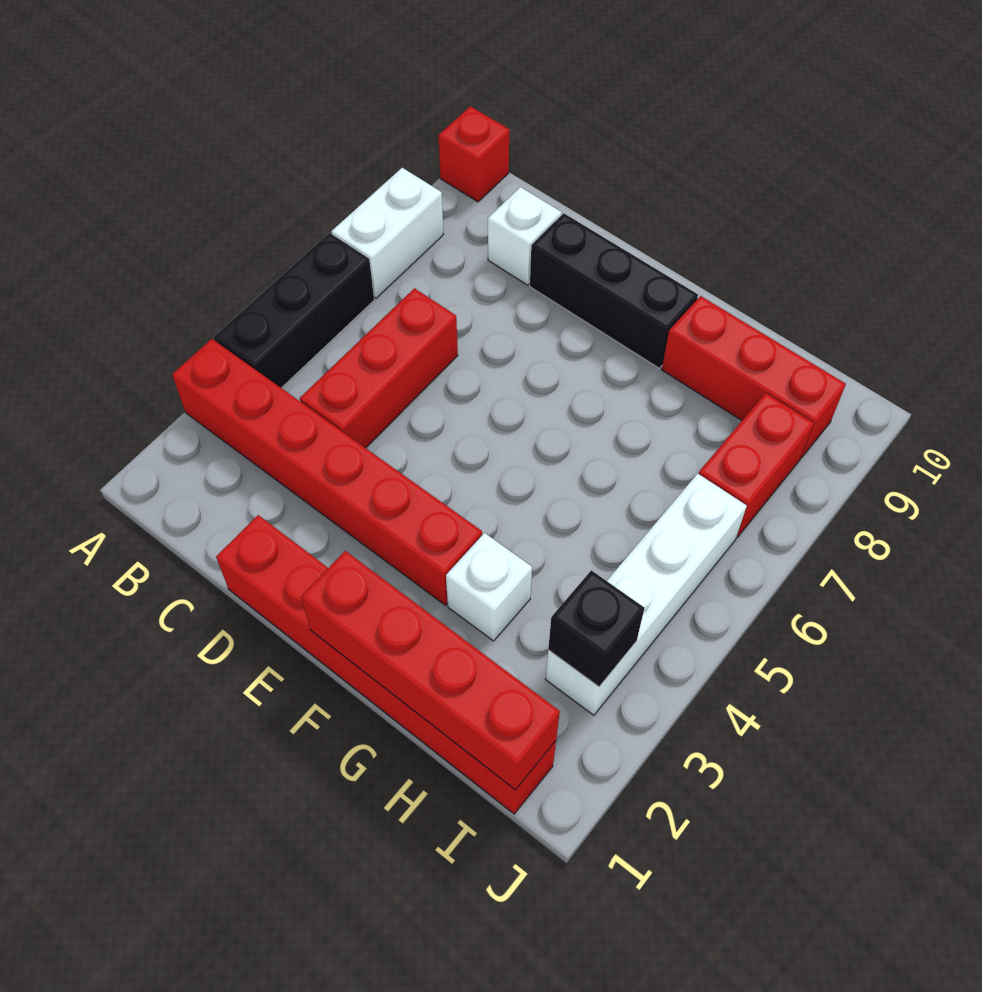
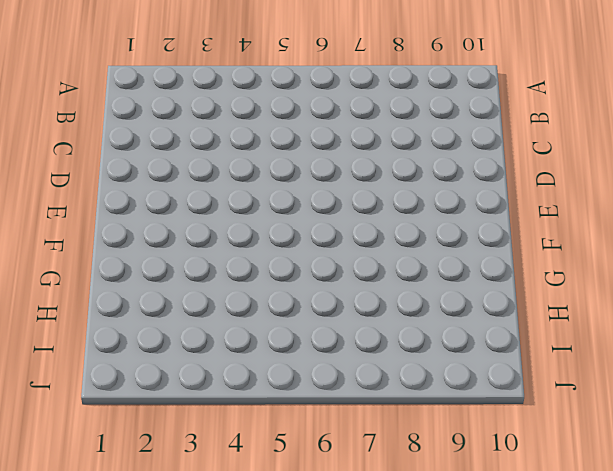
none -> red 1x6 brick [172,339,482,605]
none -> black 1x3 brick [214,233,374,388]
none -> white 1x2 brick [331,168,444,298]

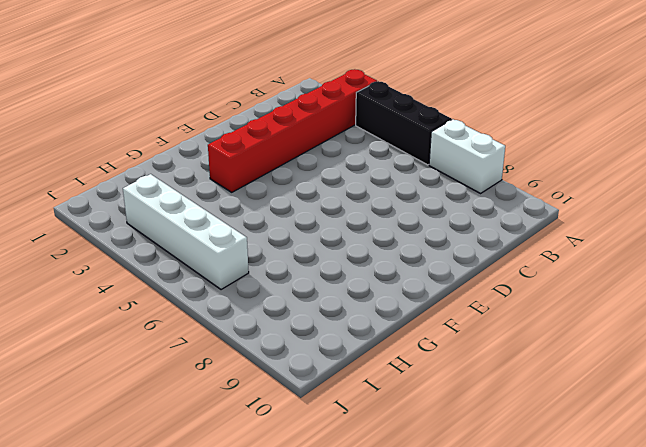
none -> red 1x1 brick [438,106,509,202]
none -> red 1x3 brick [300,288,458,448]
none -> white 1x1 brick [488,187,562,285]

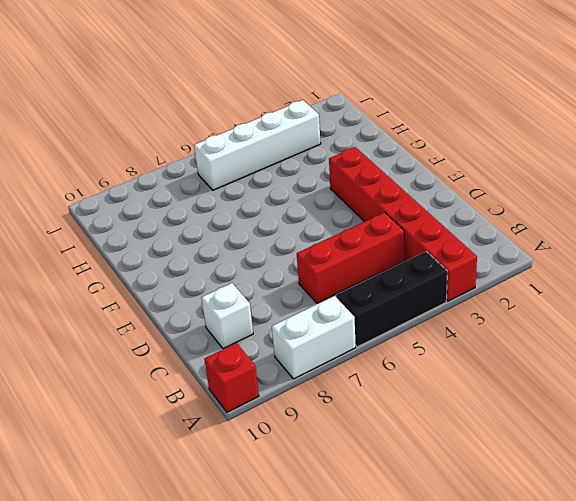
none -> red 1x6 brick [216,515,556,814]
none -> black 1x3 brick [530,213,698,368]
none -> white 1x1 brick [446,533,532,641]

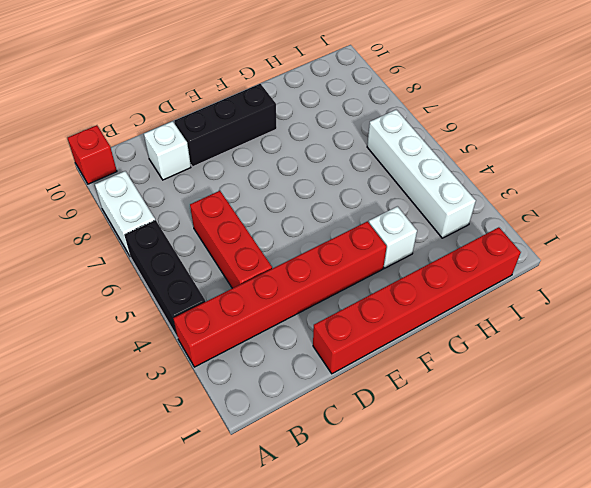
none -> red 1x3 brick [662,296,846,458]
none -> red 1x2 brick [699,393,814,538]
none -> red 1x4 brick [301,551,560,790]

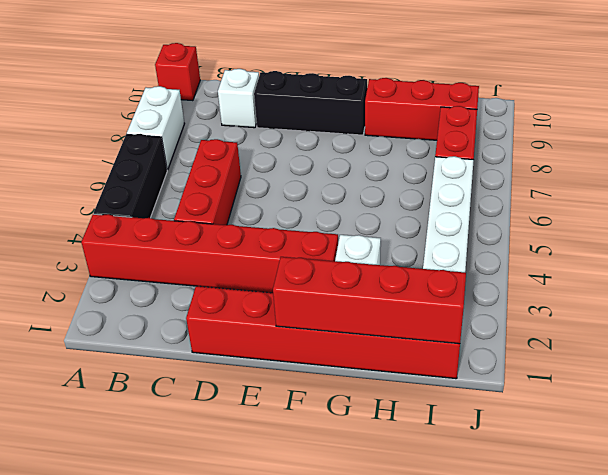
none -> black 1x1 brick [548,570,644,687]

